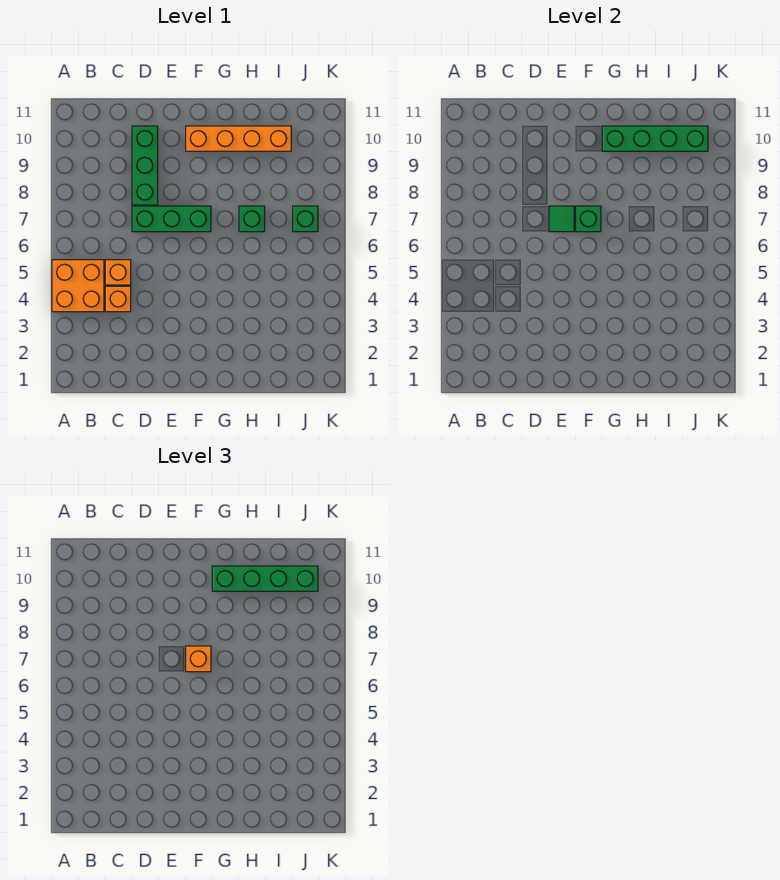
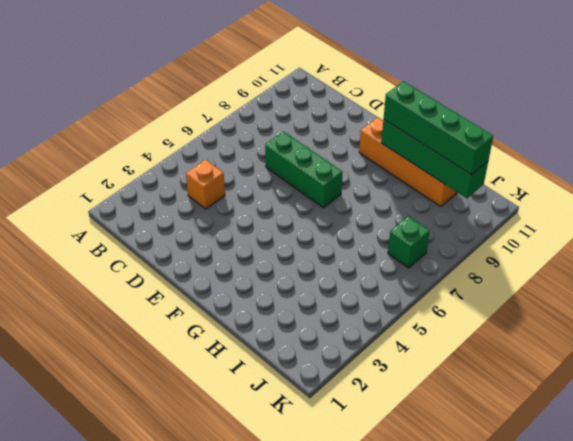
none -> orange 2x2 brick [52,260,104,312]
none -> orange 1x1 brick [105,260,131,285]
none -> green 1x3 brick [132,126,158,205]

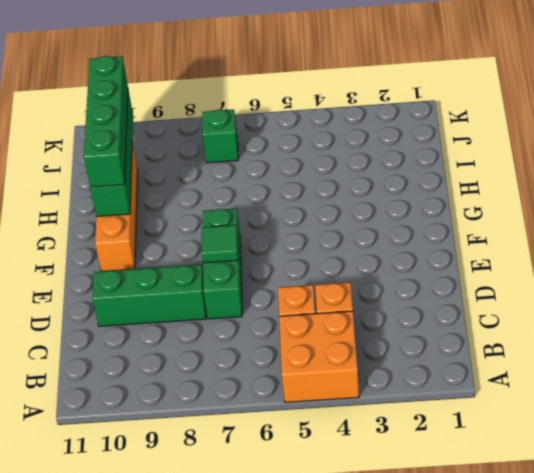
none -> green 1x1 brick [239,206,265,232]
none -> green 1x1 brick [576,206,601,232]
none -> orange 1x1 brick [186,646,211,672]

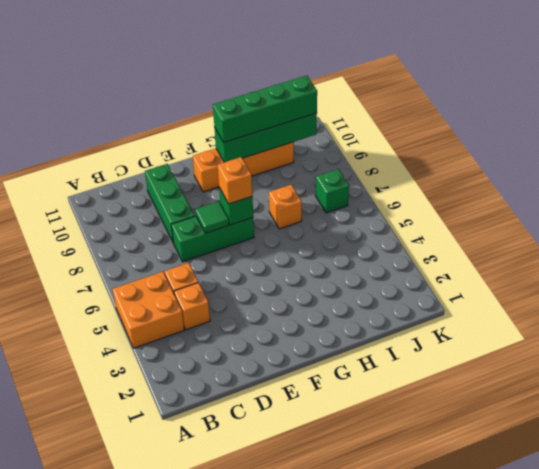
orange 1x1 brick [269,185,302,229] -> green 1x1 brick [239,206,265,232]

